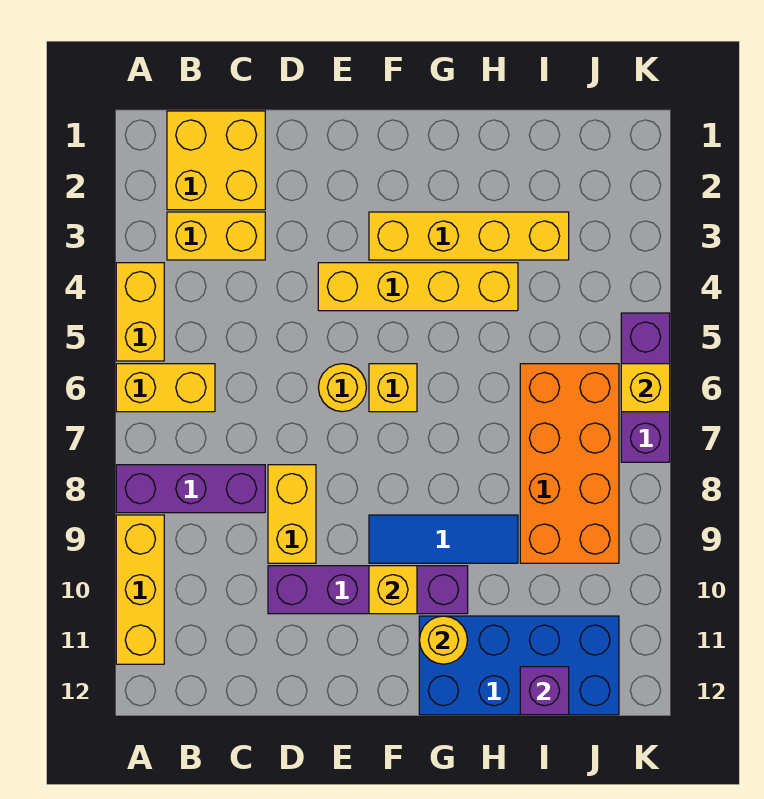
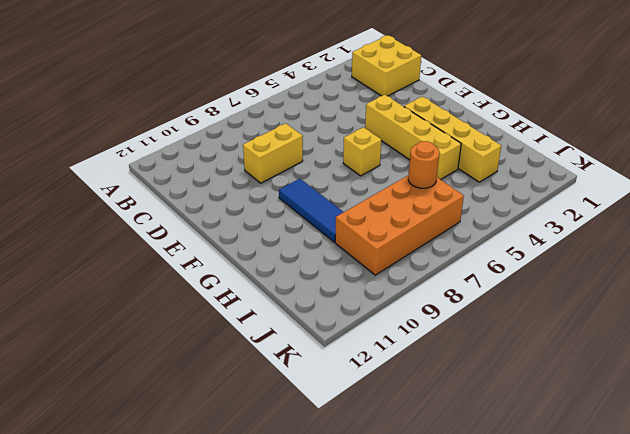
orange 1x1 round brick [408,141,439,188] -> none
none -> yellow 1x2 brick [116,263,164,361]
none -> yellow 1x2 brick [116,364,215,412]
none -> purple 1x3 brick [116,465,265,513]

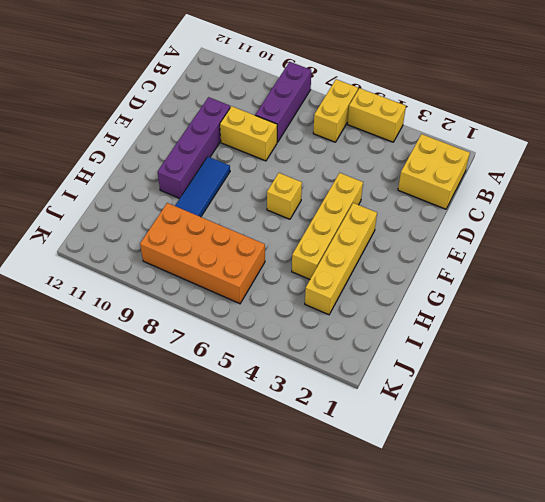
none -> yellow 1x3 brick [116,515,164,664]
none -> yellow 1x2 brick [167,212,265,260]
none -> yellow 1x1 round brick [318,364,366,412]

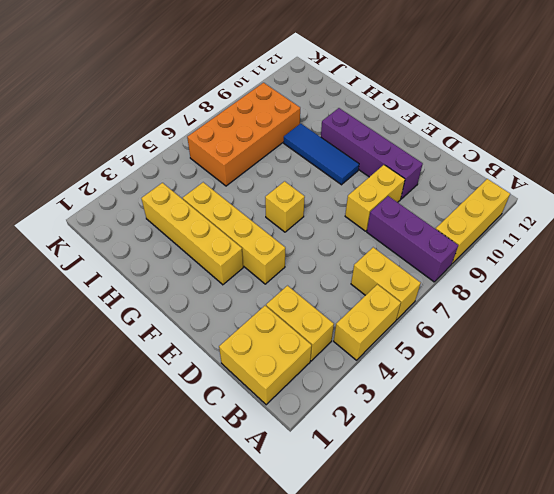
none -> yellow 1x1 round brick [318,364,366,412]
none -> blue 2x4 brick [419,616,619,715]
none -> purple 1x3 brick [621,313,670,462]

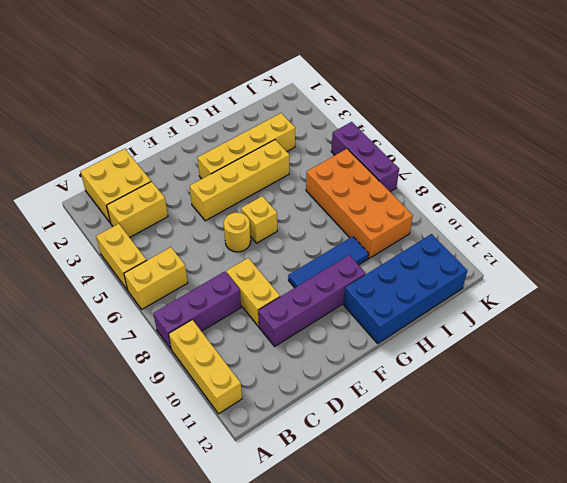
none -> yellow 1x1 brick [369,566,417,614]
none -> yellow 1x1 round brick [419,616,467,664]
none -> purple 1x1 brick [520,667,569,715]

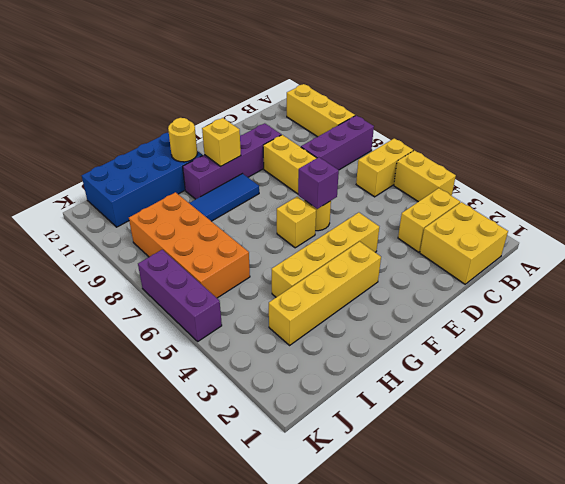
purple 1x1 brick [298,157,339,209] -> purple 1x1 brick moved to [520,667,569,715]
none -> yellow 1x1 brick [621,364,670,412]

